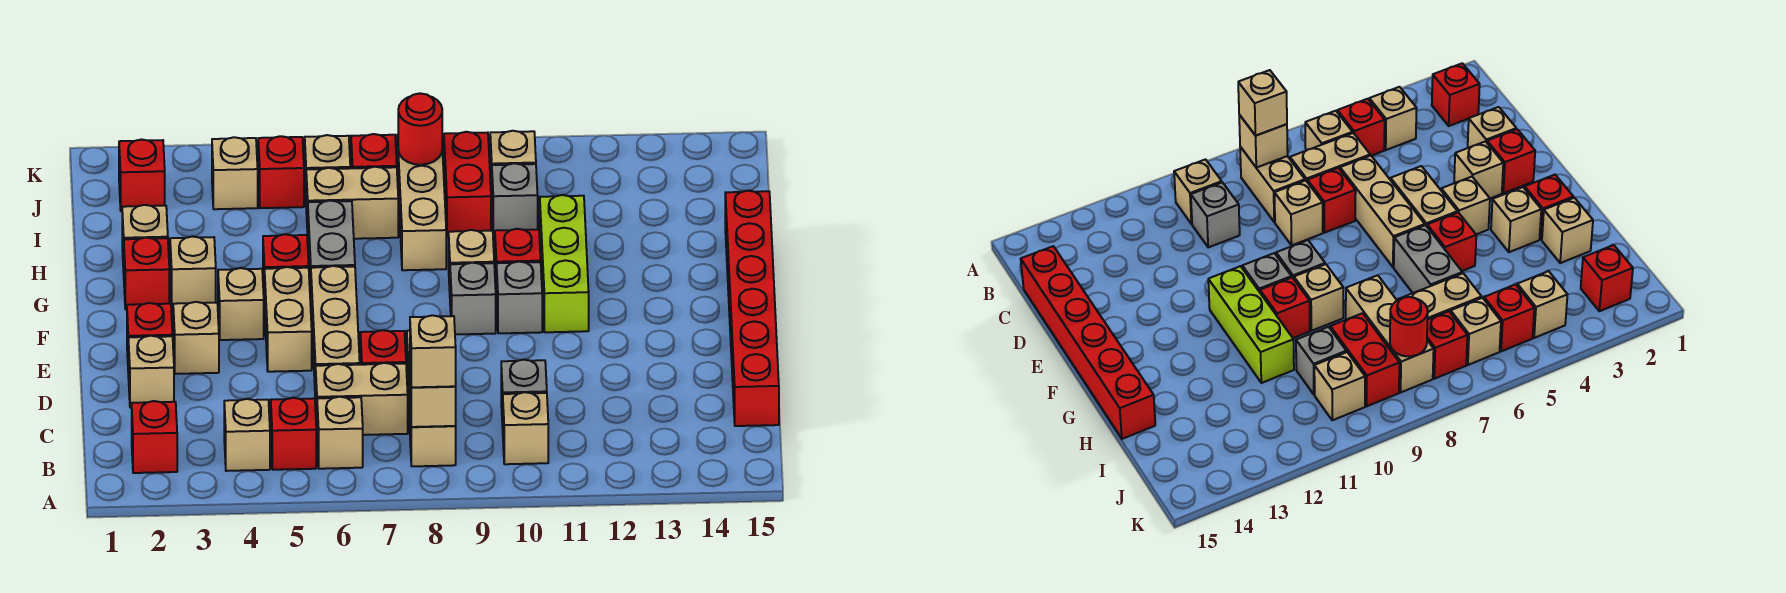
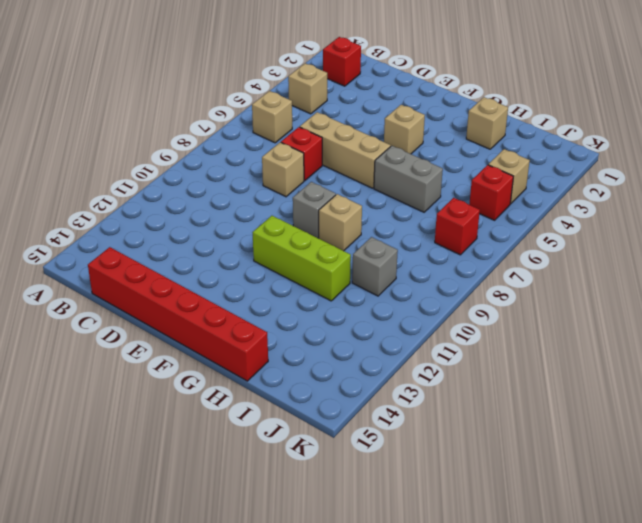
none -> red 1x1 brick [271,398,316,470]
none -> tan 1x2 brick [408,363,456,466]
none -> tan 1x1 brick [503,392,548,464]
none -> tan 1x2 brick [316,363,408,435]

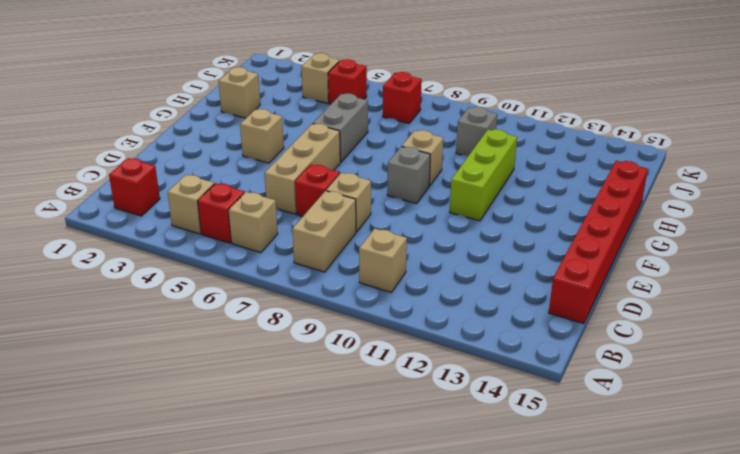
none -> tan 1x2 brick [316,363,408,435]
none -> grey 1x1 brick [501,360,547,428]
none -> tan 1x1 brick [128,336,174,408]
none -> red 1x1 brick [127,303,173,357]

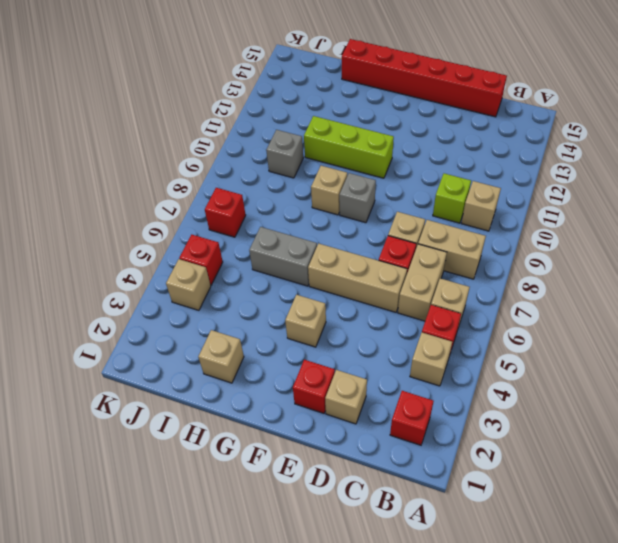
lime 1x1 brick [433,173,471,223] -> grey 1x1 brick [501,360,547,428]
none -> tan 1x1 brick [173,302,219,374]
none -> tan 1x2 brick [265,267,312,372]
none -> grey 1x1 brick [497,262,542,333]
none -> red 1x1 brick [124,238,169,310]

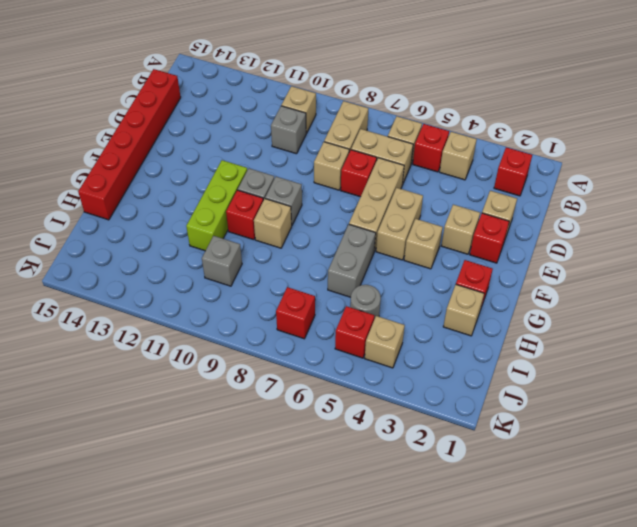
grey 1x1 round brick [350,285,381,319] -> none
none -> tan 1x1 brick [170,236,216,308]
none -> red 1x1 brick [263,234,309,306]
none -> tan 1x3 brick [397,135,446,270]
none -> tan 1x2 brick [306,167,398,239]

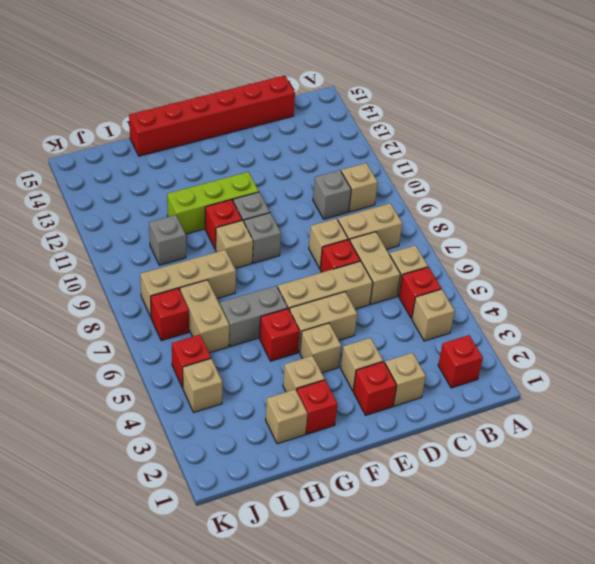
none -> red 1x2 brick [444,132,491,236]
none -> red 1x1 brick [119,140,165,211]
none -> tan 1x1 brick [305,135,350,193]
none -> tan 1x1 brick [490,131,536,197]

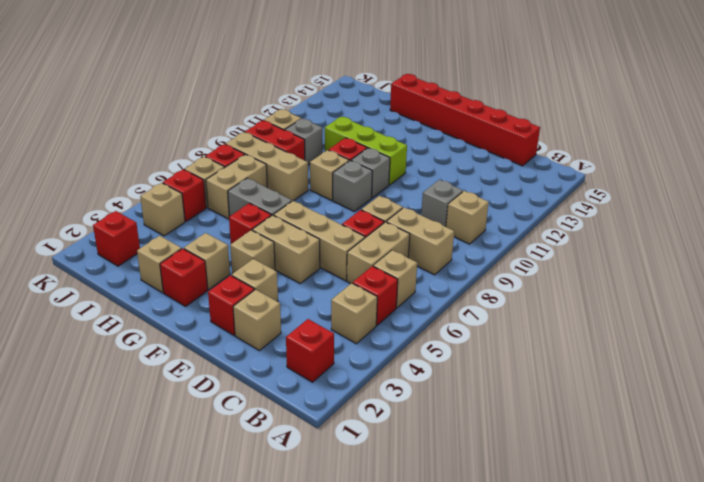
none -> tan 1x1 brick [410,369,456,427]
none -> red 1x1 round brick [398,93,442,165]
none -> tan 1x1 brick [410,315,456,387]

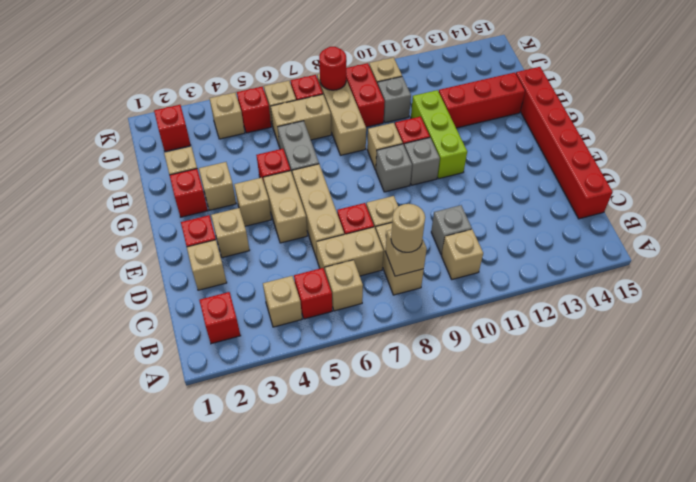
tan 1x1 round brick [391,204,425,252] -> tan 1x1 brick [410,315,456,387]
red 1x3 brick [439,72,525,128] -> none

